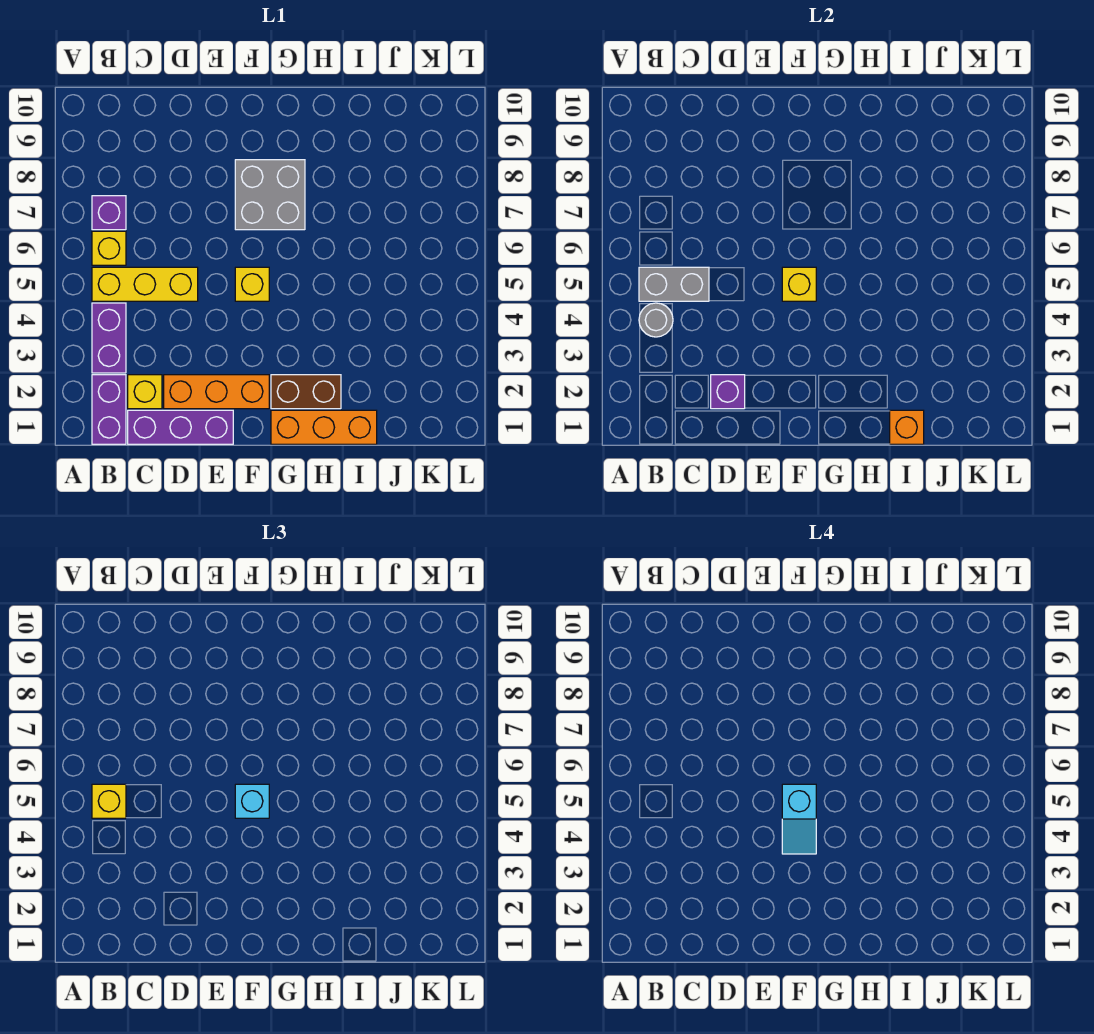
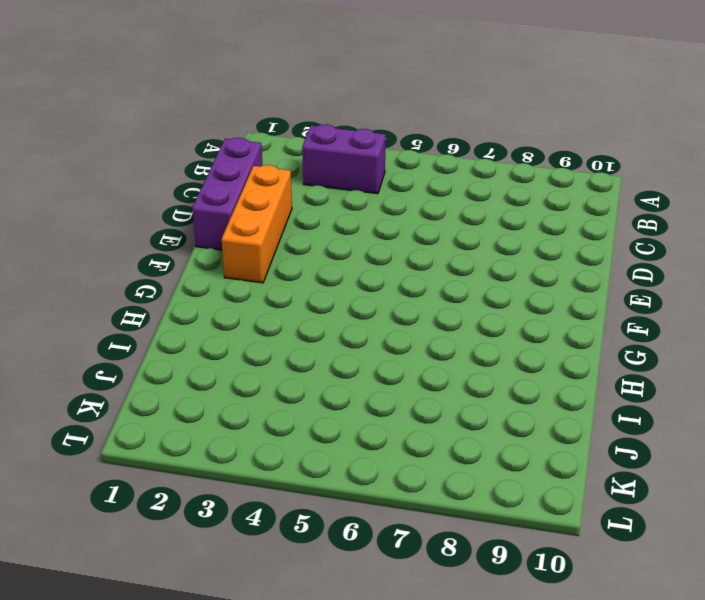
none -> purple 1x2 brick [92,375,126,444]
none -> yellow 1x3 brick [92,267,198,301]
none -> yellow 1x1 brick [92,231,126,265]

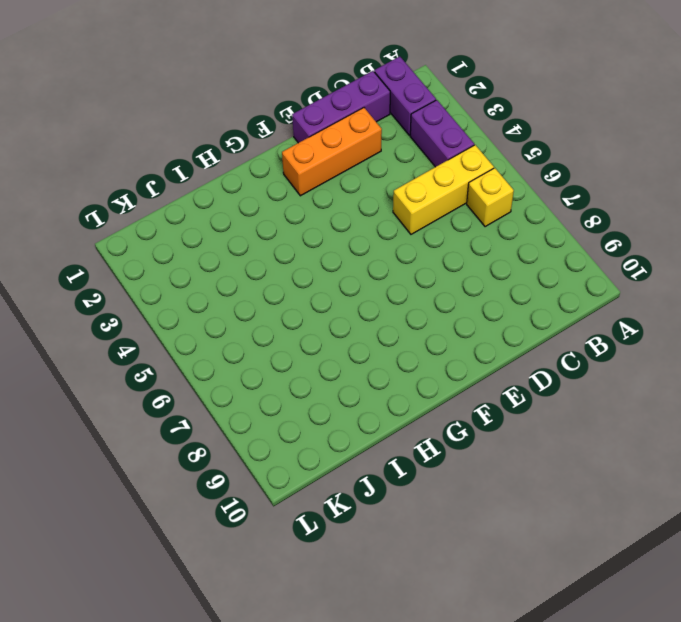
none -> purple 1x1 brick [92,196,126,230]
none -> yellow 1x1 brick [128,375,162,409]
none -> yellow 1x1 brick [235,267,269,301]

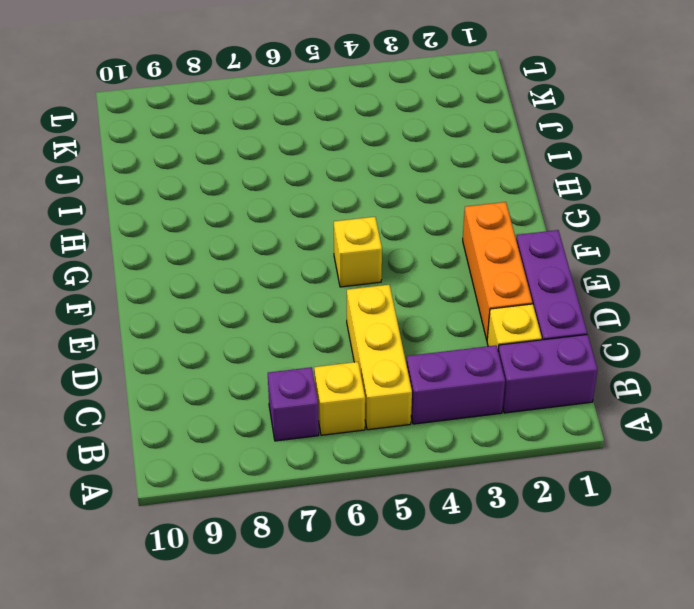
none -> grey 2x2 brick [235,160,305,230]
none -> orange 1x3 brick [271,410,377,444]
none -> brown 1x2 brick [271,375,341,409]

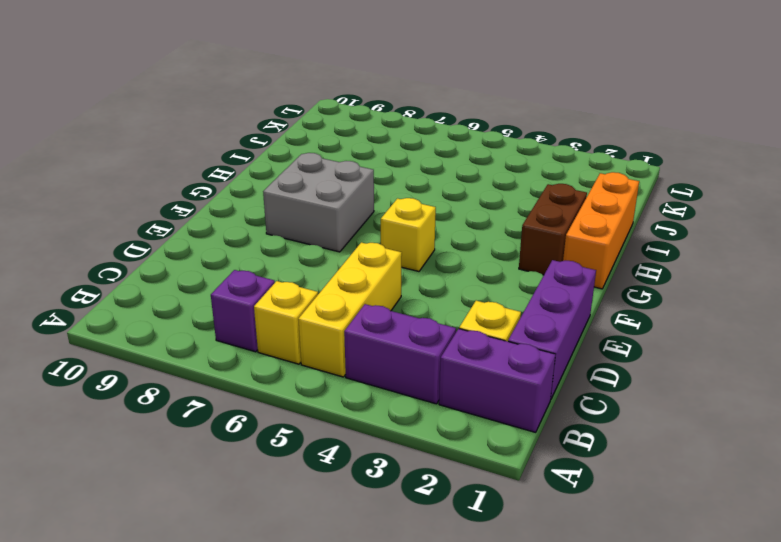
none -> orange 1x3 brick [164,375,269,409]
none -> grey 1x1 round brick [639,303,673,337]
none -> grey 1x2 brick [639,267,709,301]

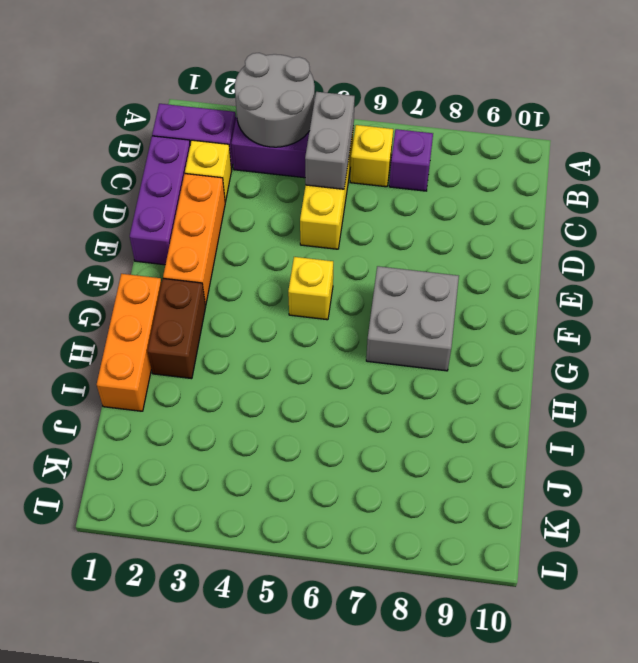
grey 2x2 round brick [235,53,315,147] -> grey 1x1 round brick [639,303,673,337]
none -> purple 1x1 brick [711,375,745,409]
none -> yellow 1x1 brick [782,267,816,301]
none -> orange 1x1 brick [890,410,924,444]

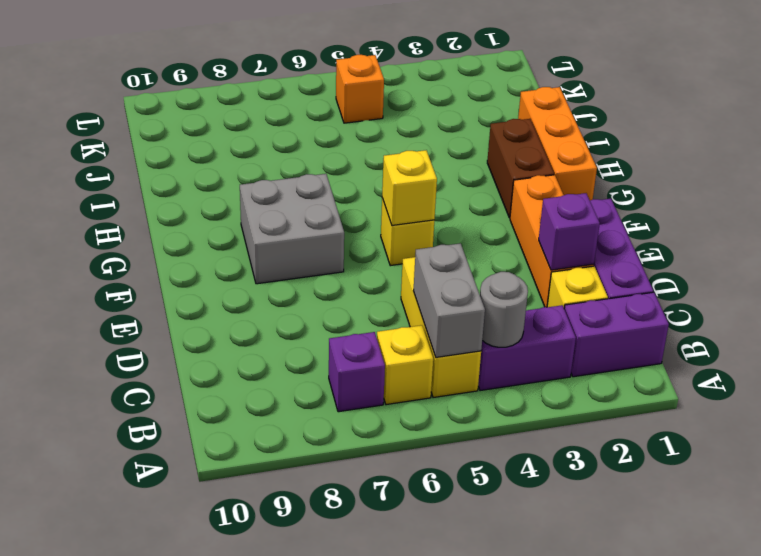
orange 1x1 brick [336,55,384,123] -> orange 1x1 brick moved to [890,410,924,444]
none -> yellow 1x1 brick [92,784,126,818]
none -> cyan 1x1 brick [235,784,269,818]
none -> cyan 1x2 slope [782,784,816,854]

